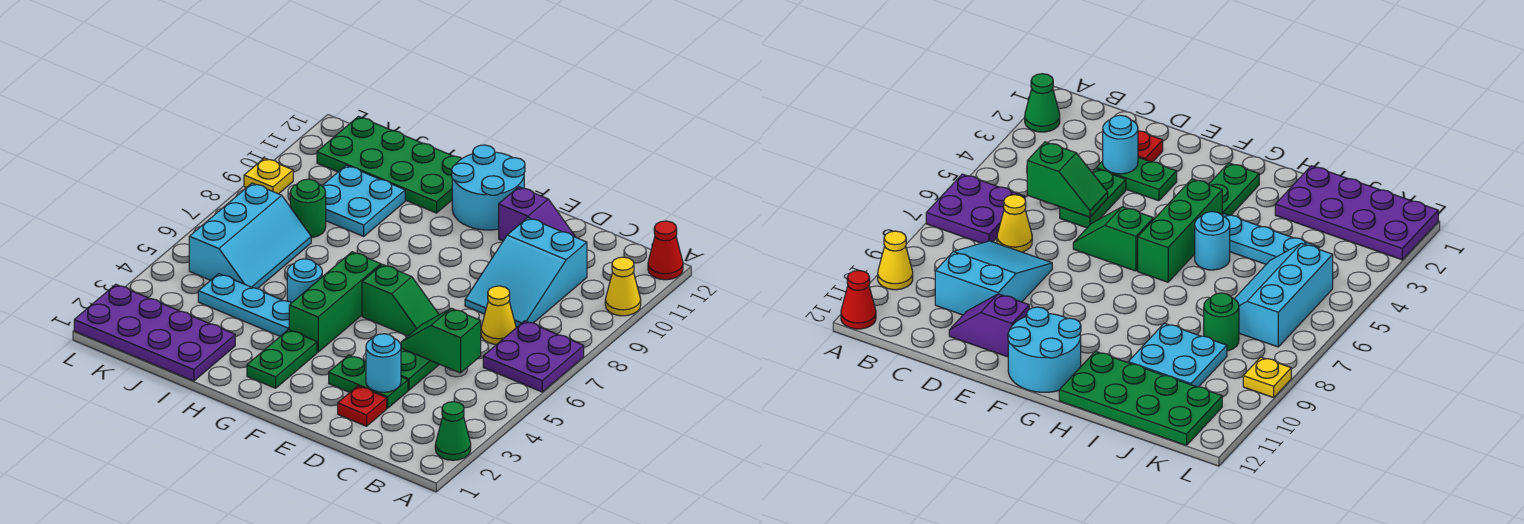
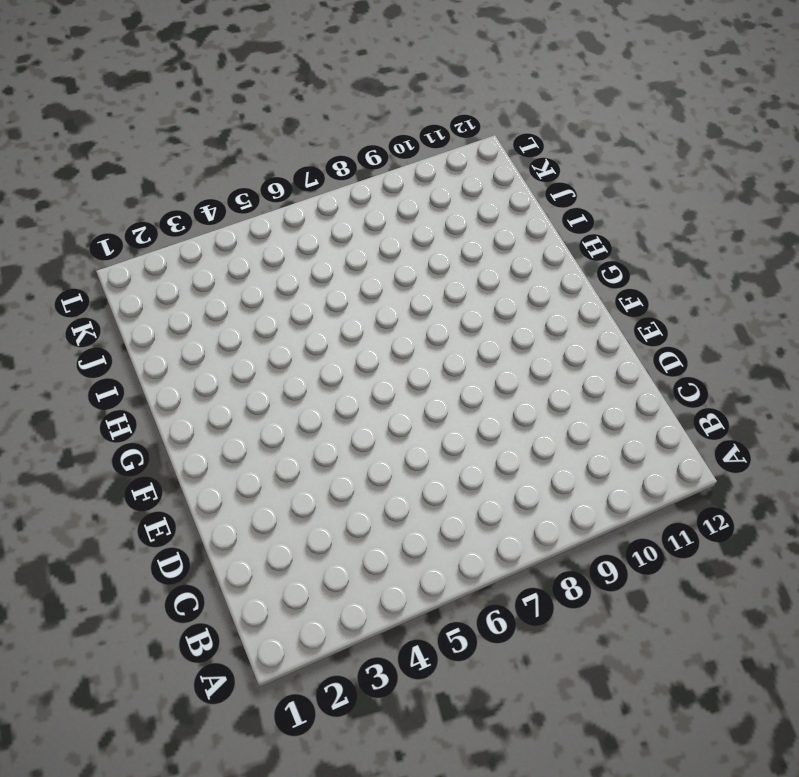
none -> green 1x1 cone [435,402,471,460]
none -> purple 2x2 plate [483,321,584,392]
none -> yellow 1x1 cone [605,257,641,316]

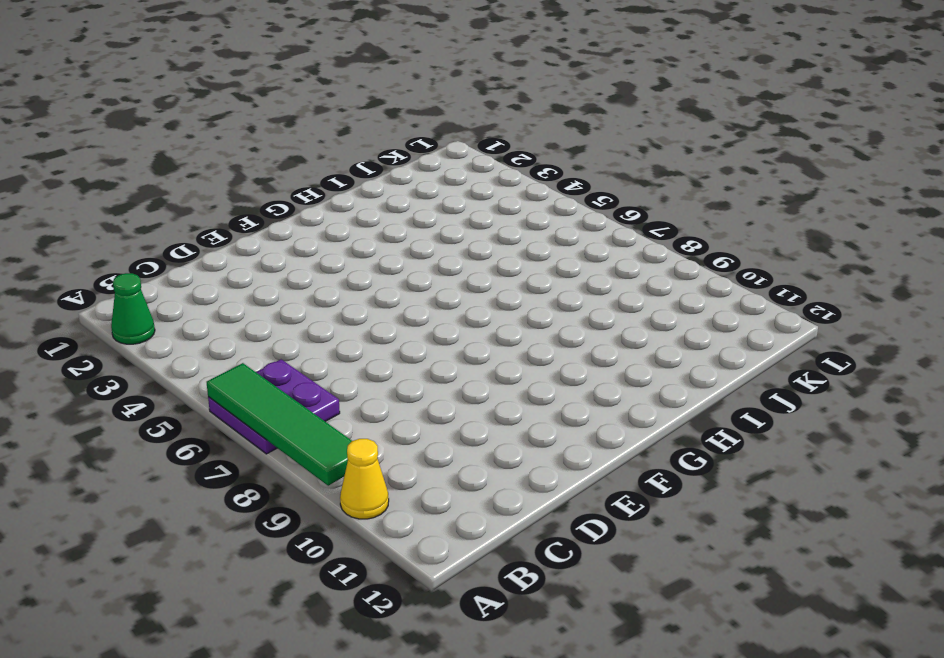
green 1x4 tile [207,363,352,486] -> none
none -> red 1x1 cone [648,221,683,280]
none -> yellow 1x1 cone [481,286,516,344]
none -> cyan 2x3 slope [465,218,587,328]

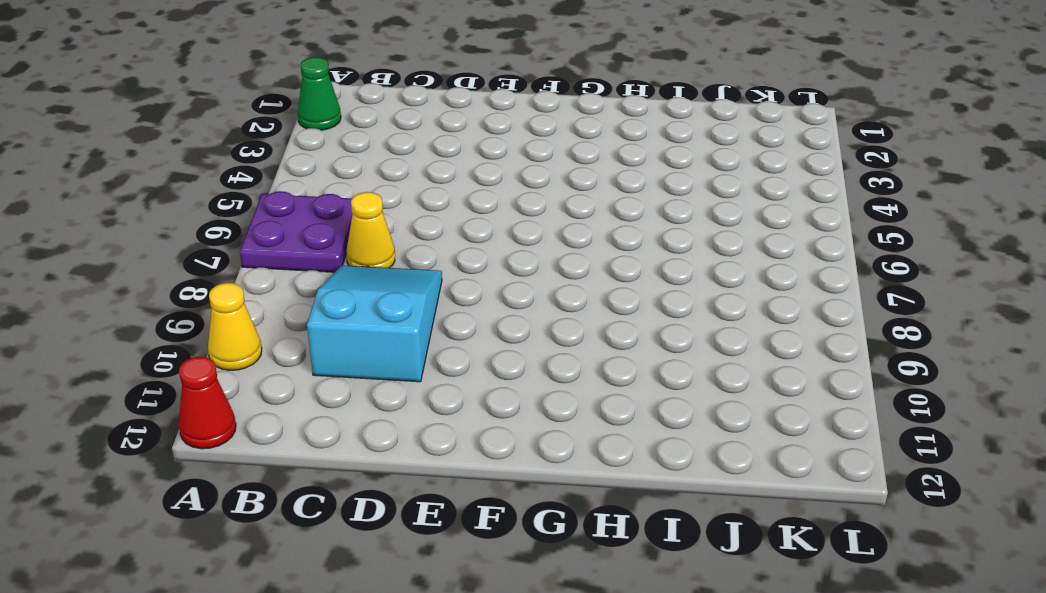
none -> red 1x1 plate [338,386,387,426]
none -> green 1x2 plate [329,355,408,408]
none -> green 1x2 plate [401,349,439,390]

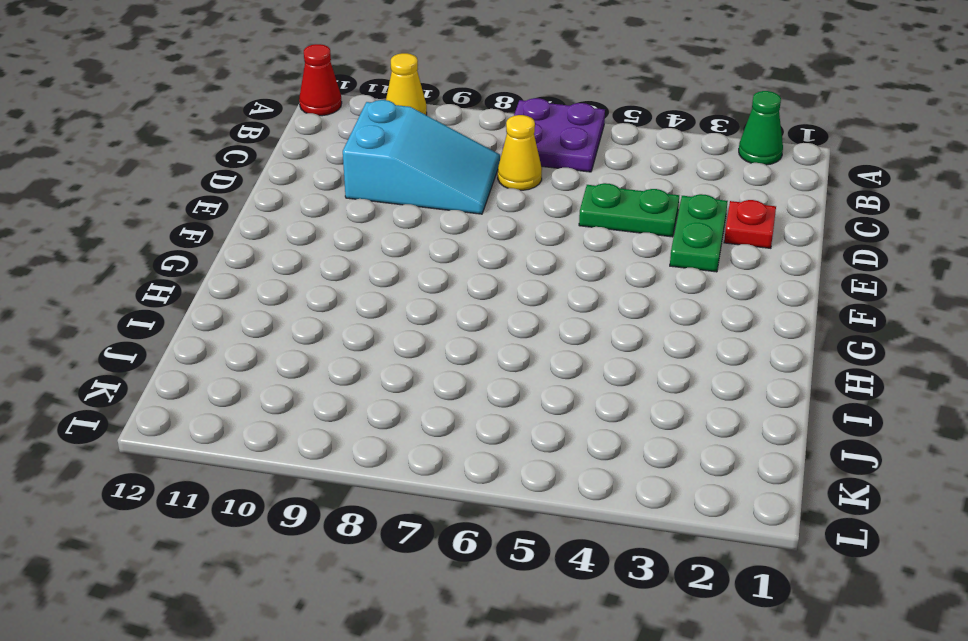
none -> purple 1x2 slope [499,187,575,241]
none -> green 1x2 slope [362,264,439,336]
none -> cyan 2x2 round brick [452,145,525,230]

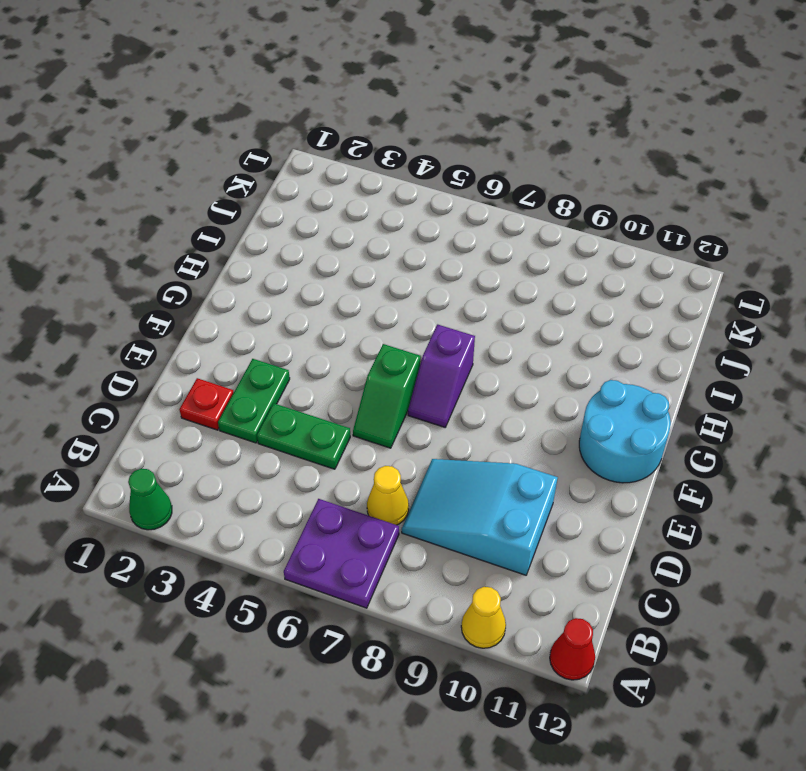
purple 1x2 slope [408,325,475,427] -> purple 1x2 slope moved to [499,187,575,241]
none -> green 1x2 plate [247,330,317,388]
none -> green 1x3 brick [289,252,381,352]
none -> cyan 1x3 plate [198,274,291,336]

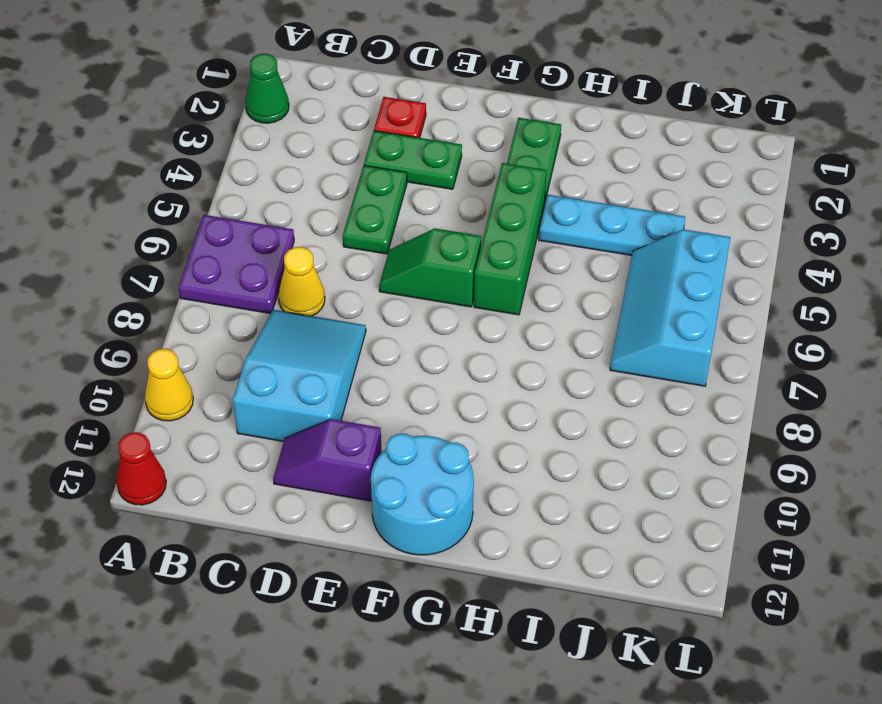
none -> cyan 1x1 round brick [287,259,322,303]
none -> green 2x4 plate [317,117,462,213]
none -> purple 2x4 plate [74,284,235,381]

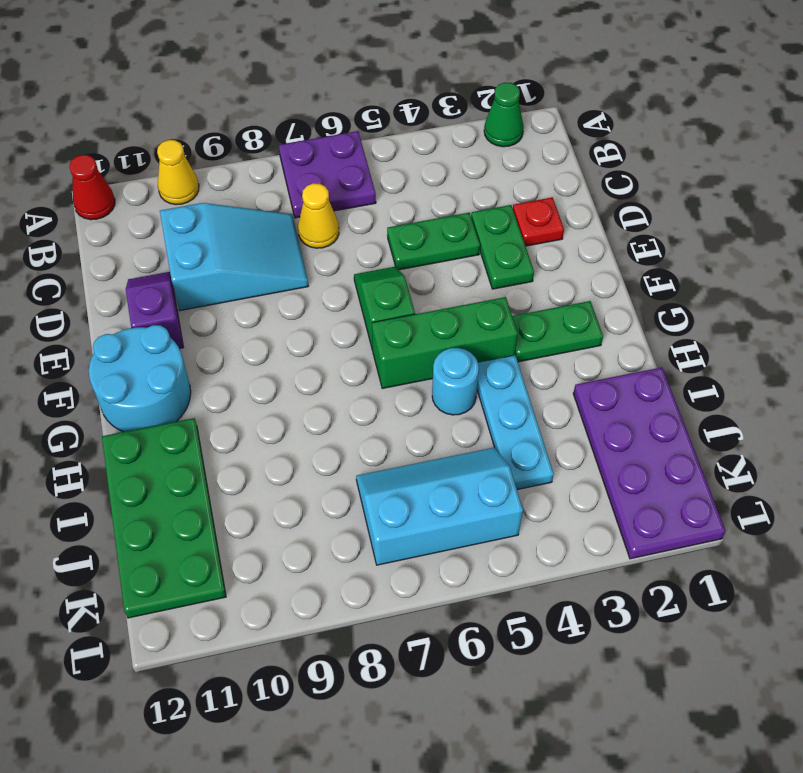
none -> cyan 2x2 plate [322,165,405,236]
none -> green 1x1 round brick [290,179,326,238]
none -> yellow 1x1 plate [244,158,293,194]

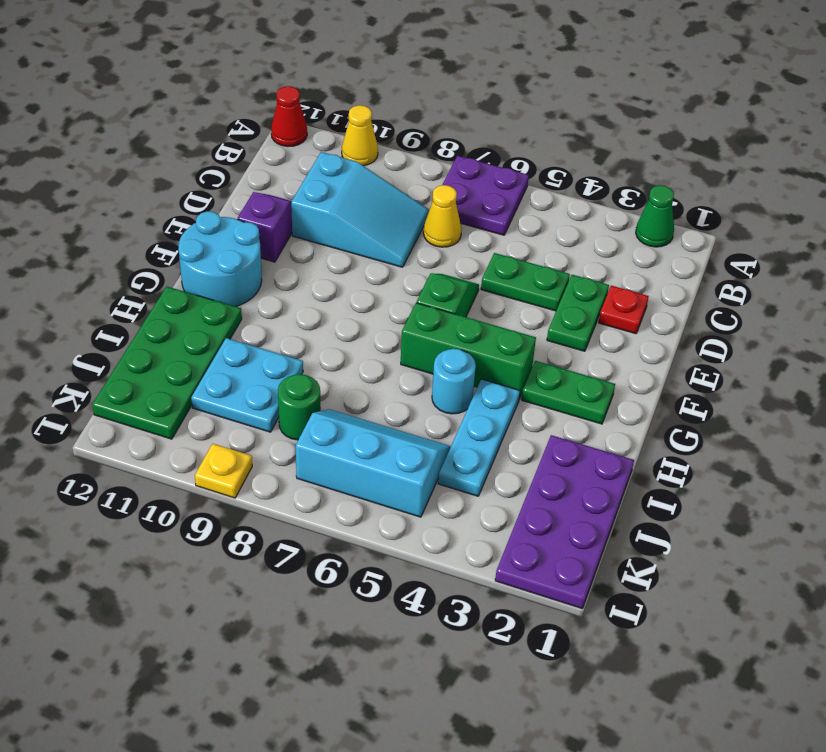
none -> green 1x2 slope [401,308,481,373]
none -> cyan 1x1 round brick [366,334,401,392]

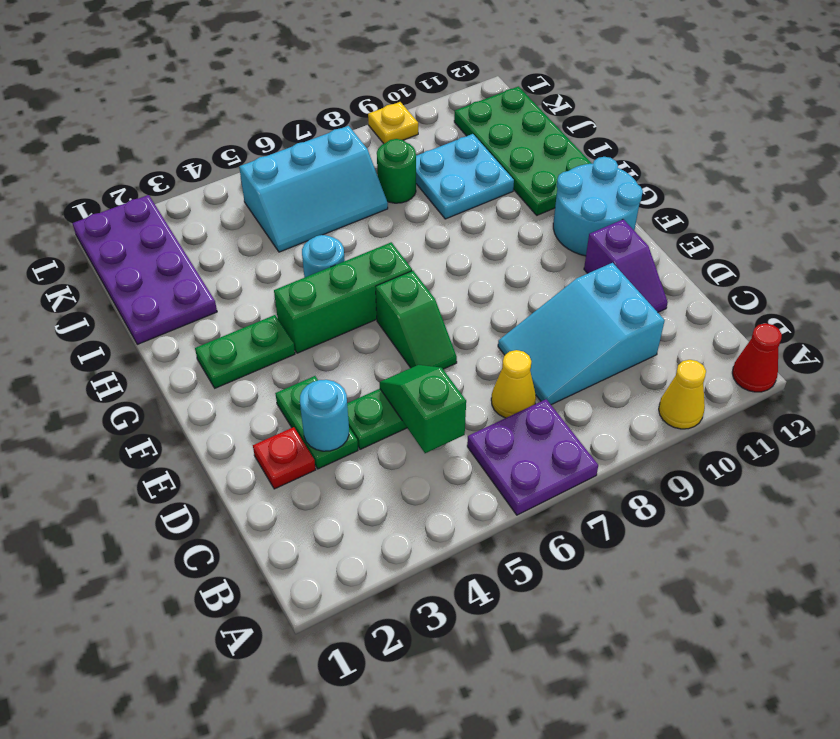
none -> green 1x1 cone [435,402,471,460]
none -> cyan 1x3 plate [198,274,291,336]

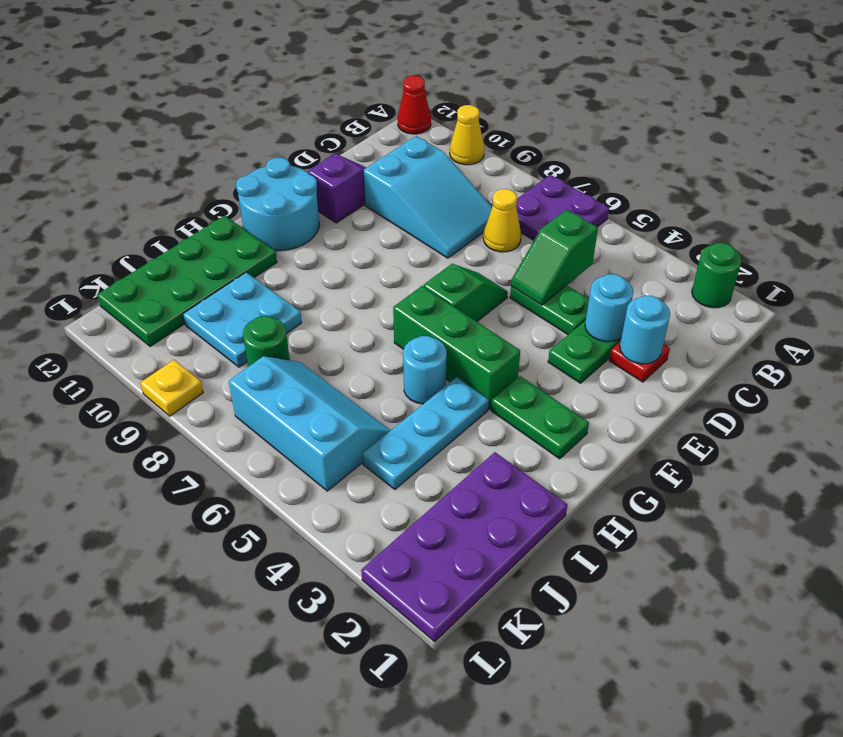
green 1x1 round brick [692,243,742,308] -> green 1x1 cone [435,402,471,460]
cyan 1x1 round brick [620,296,670,364] -> none

